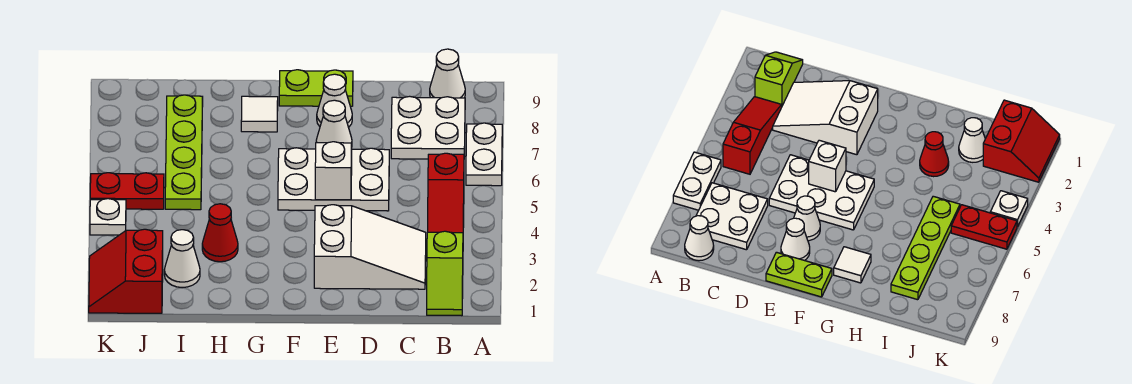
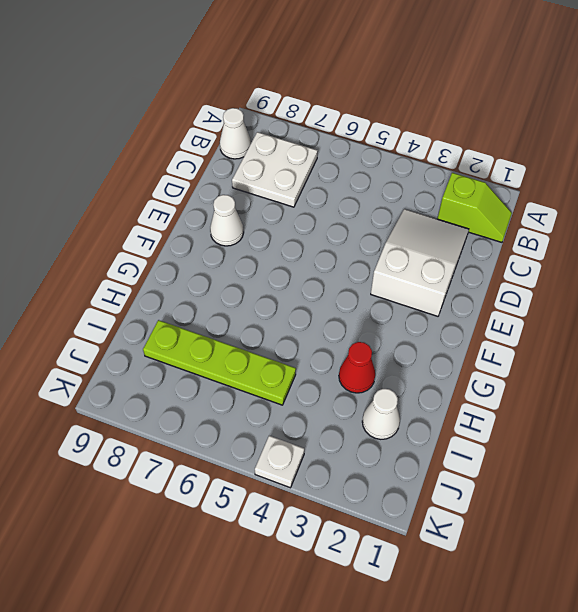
none -> white 1x2 plate [466,123,502,186]
none -> red 1x3 slope [428,153,464,233]
none -> white 2x3 plate [278,148,389,211]

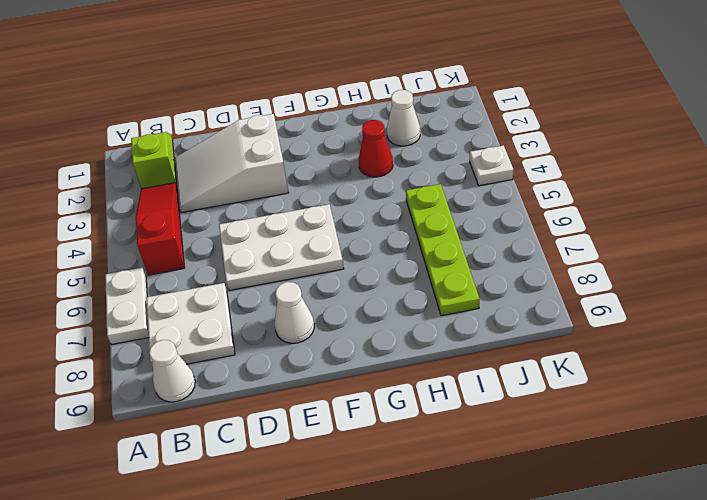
none -> white 1x1 cone [316,100,352,143]
none -> lime 1x2 plate [279,70,353,106]
none -> white 1x1 tile [241,96,278,132]

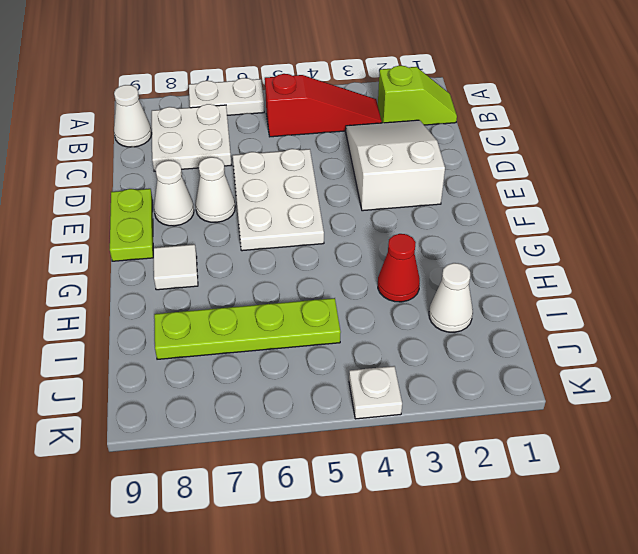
none -> red 2x2 slope [89,229,163,313]
none -> red 1x2 plate [90,173,164,209]
none -> white 1x1 brick [315,142,352,200]

